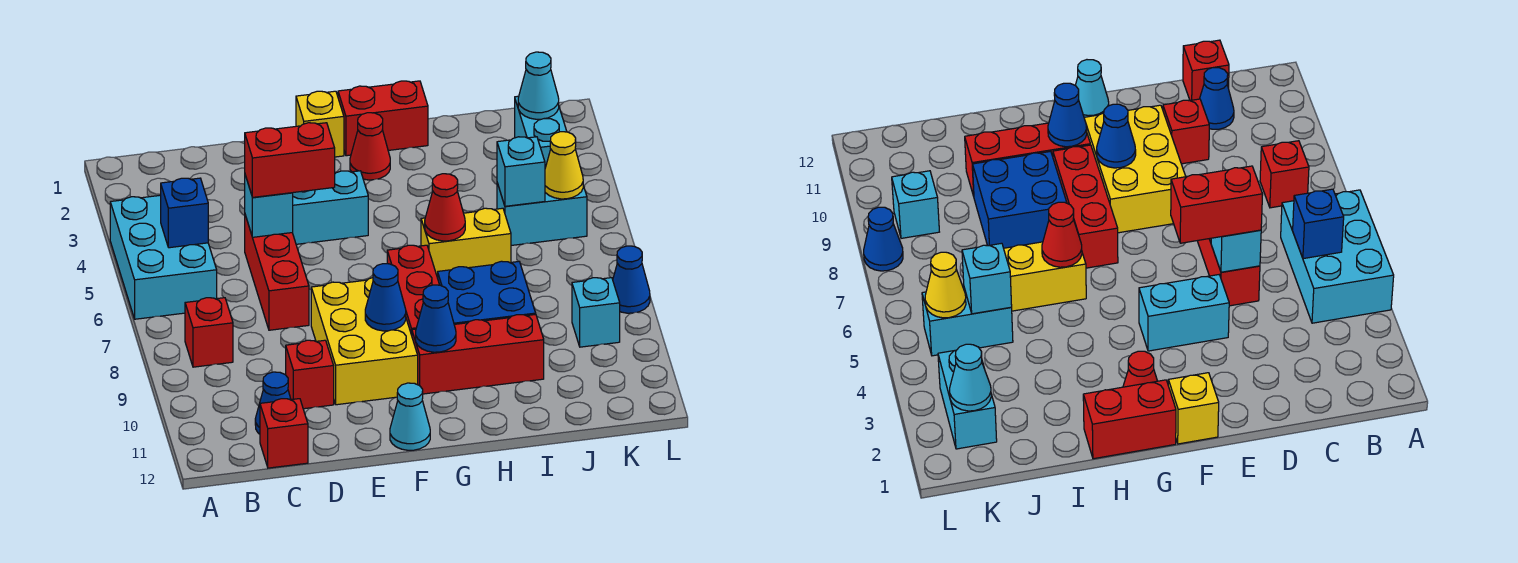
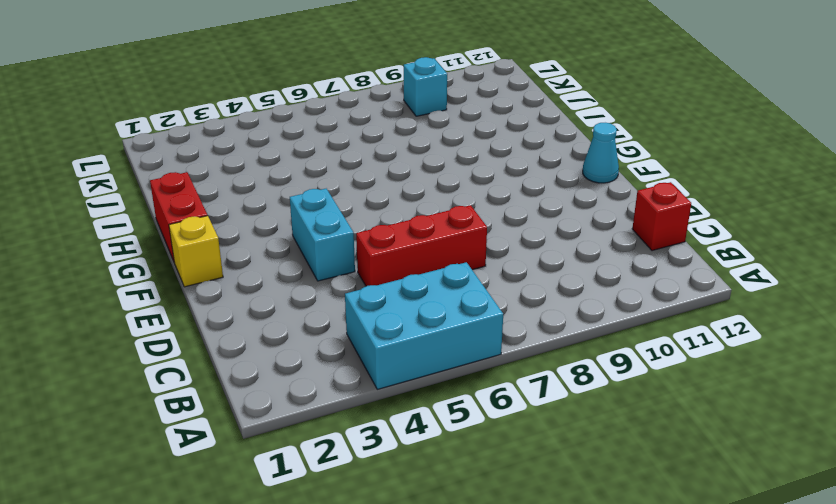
none -> red 1x1 brick [185,298,233,367]
none -> blue 1x1 cone [255,372,291,434]
none -> red 1x1 brick [286,340,334,409]

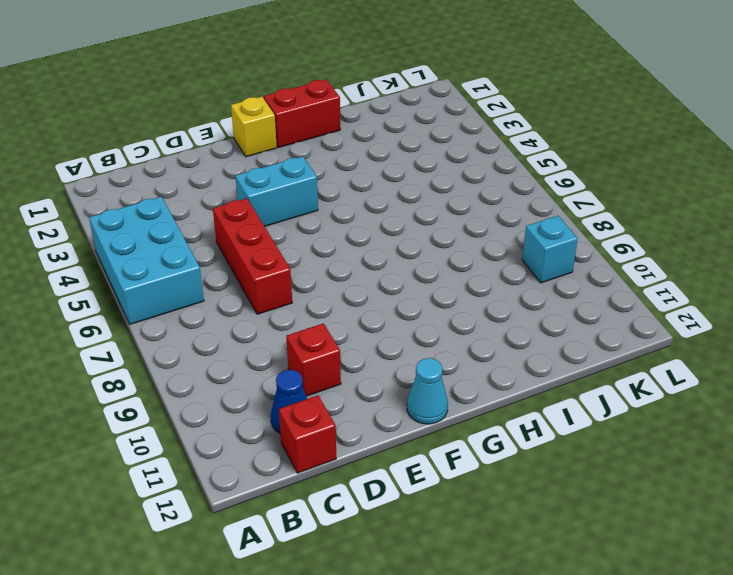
none -> red 1x1 brick [185,298,233,367]
none -> yellow 2x3 brick [311,278,418,405]
none -> red 1x1 cone [350,113,390,180]

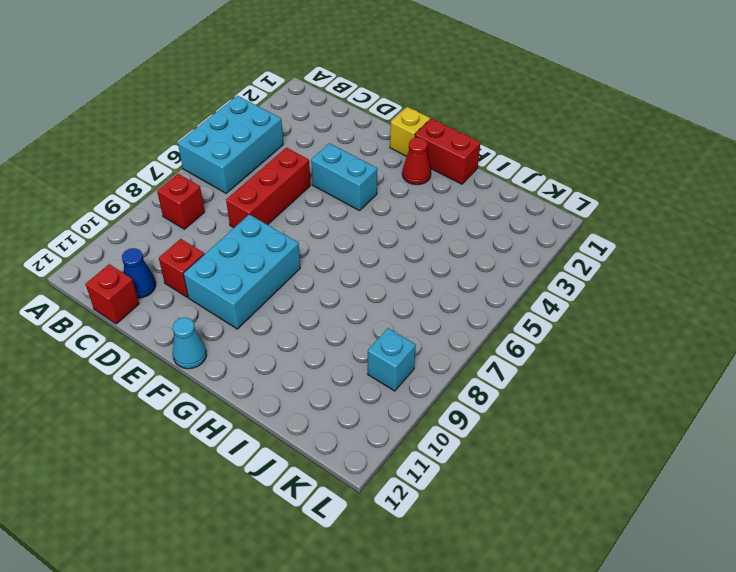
cyan 2x3 brick [183,214,300,329] -> yellow 2x3 brick [311,278,418,405]
none -> red 1x3 brick [387,245,439,335]
none -> red 1x3 brick [412,314,544,394]
none -> yellow 1x2 brick [421,208,511,278]

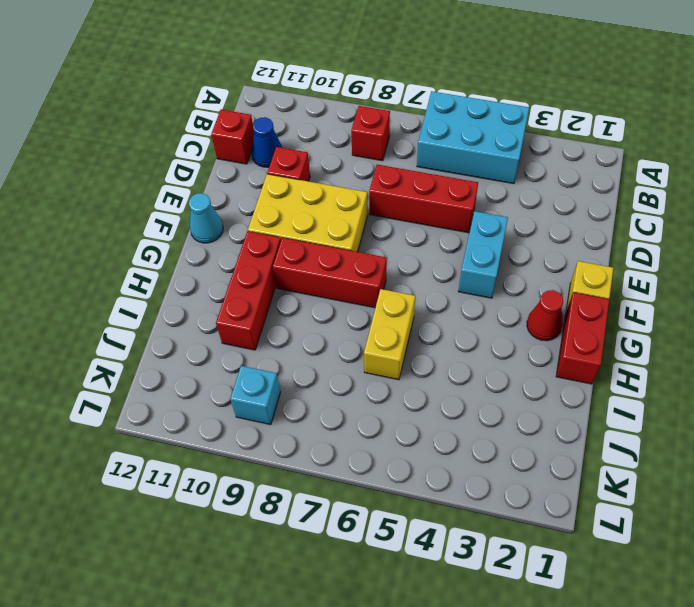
none -> blue 2x2 brick [438,261,536,324]
none -> cyan 1x2 brick [497,183,587,245]
none -> cyan 1x2 brick [515,96,567,168]

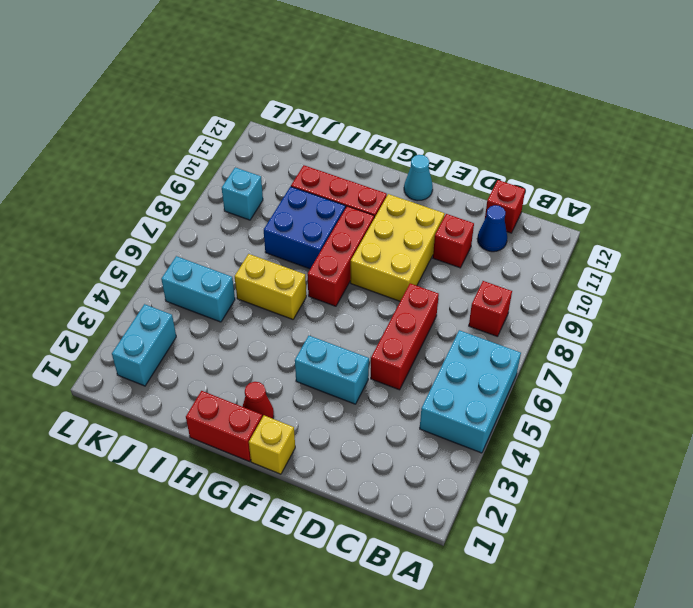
none -> blue 1x1 cone [613,246,650,313]
none -> blue 1x1 brick [161,178,208,248]
none -> cyan 1x1 brick [245,175,293,237]

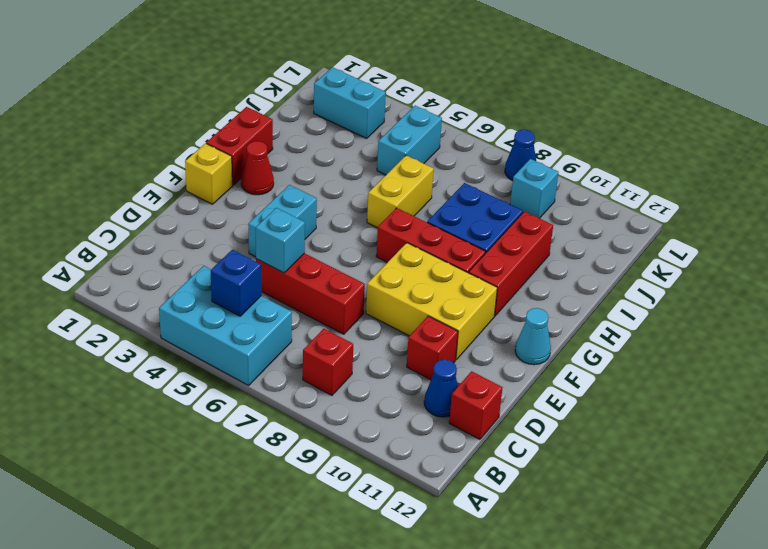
none -> blue 1x1 cone [365,264,406,331]
none -> blue 1x1 cone [416,285,456,352]
none -> red 1x1 cone [425,174,465,241]

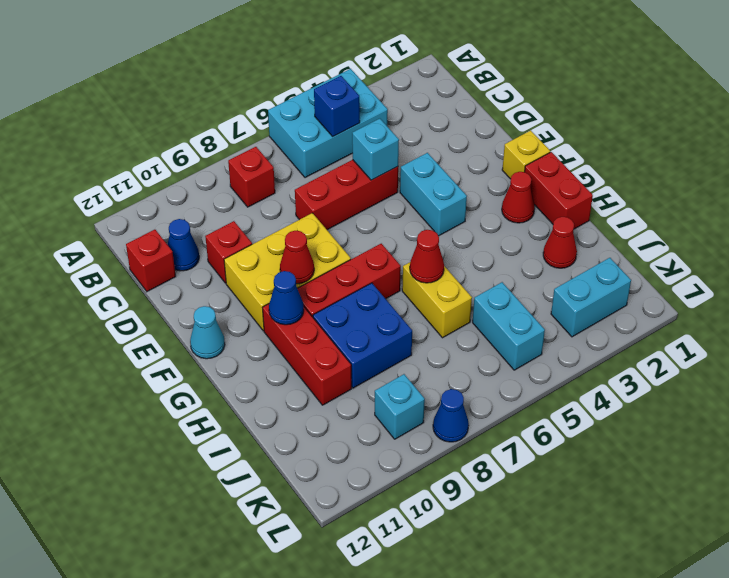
red 1x1 cone [280,231,314,284] -> blue 1x1 cone [365,264,406,331]
red 1x1 cone [543,217,577,268] -> none
none -> cyan 1x1 brick [497,137,545,206]
none -> cyan 1x1 cone [518,52,559,119]
none -> yellow 1x1 cone [545,132,583,199]

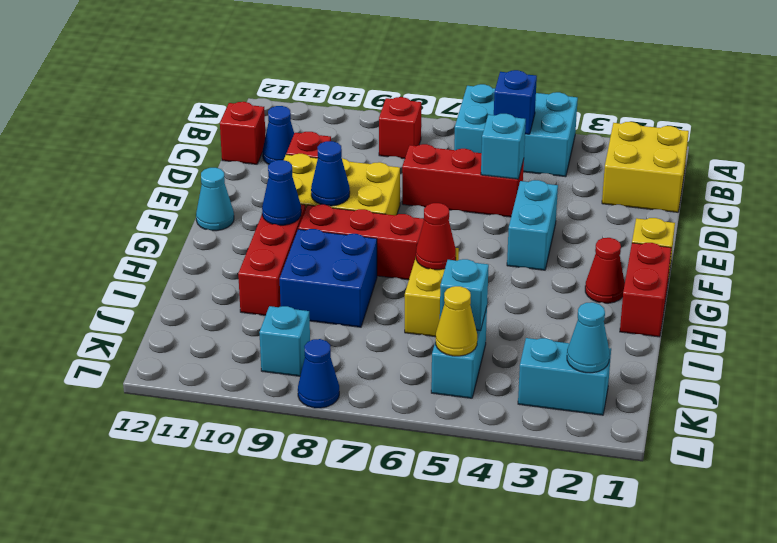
yellow 2x2 brick [602,122,689,212] -> none
none -> red 1x2 brick [245,123,335,198]

